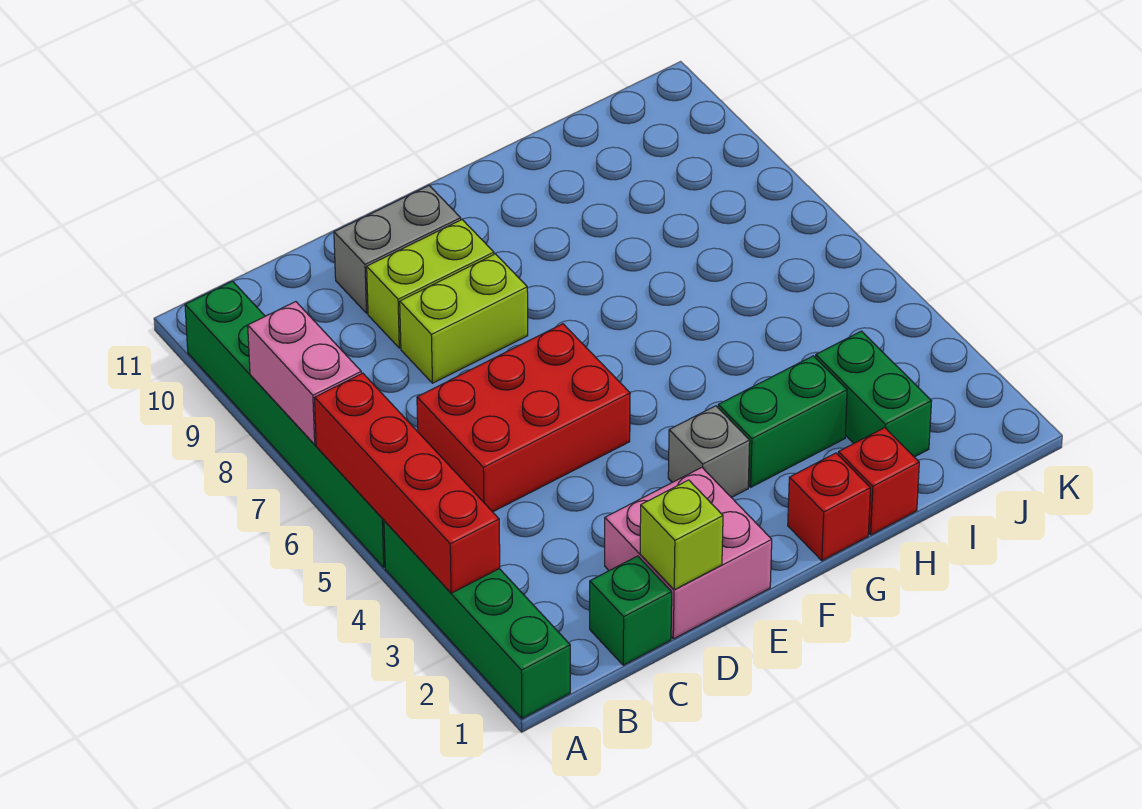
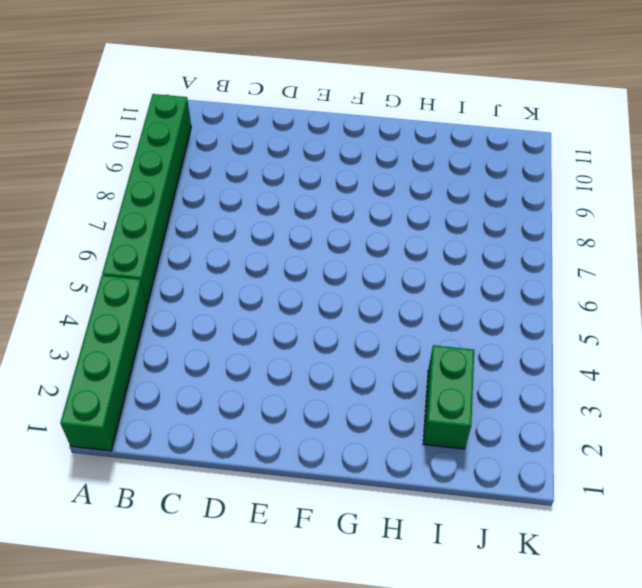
none -> green 1x1 brick [590,556,672,665]
none -> red 2x3 brick [417,324,630,512]
none -> pink 2x2 brick [605,468,772,639]

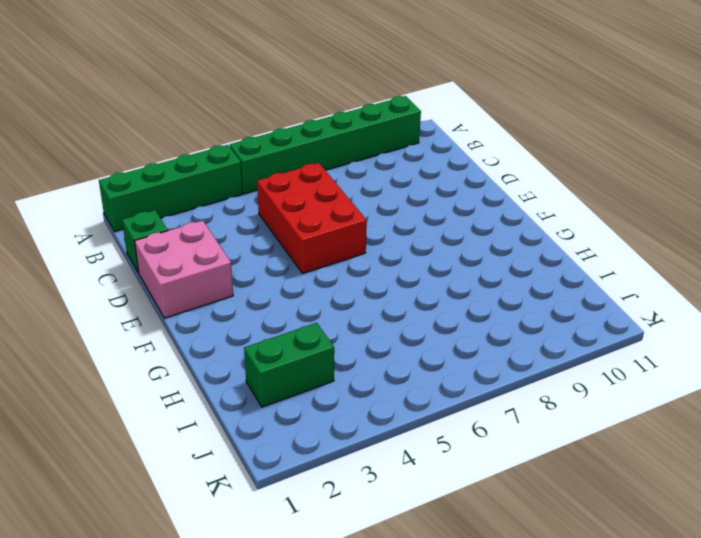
none -> lime 1x2 brick [400,254,528,383]
none -> lime 1x2 brick [367,220,494,348]
none -> grey 1x2 brick [334,186,461,313]

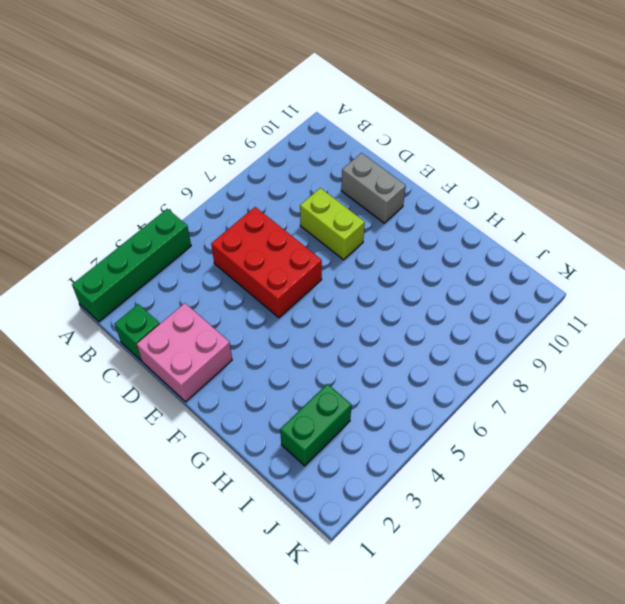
none -> green 1x6 brick [185,281,385,567]
none -> lime 1x2 brick [367,220,494,348]
none -> grey 1x1 brick [668,406,750,498]

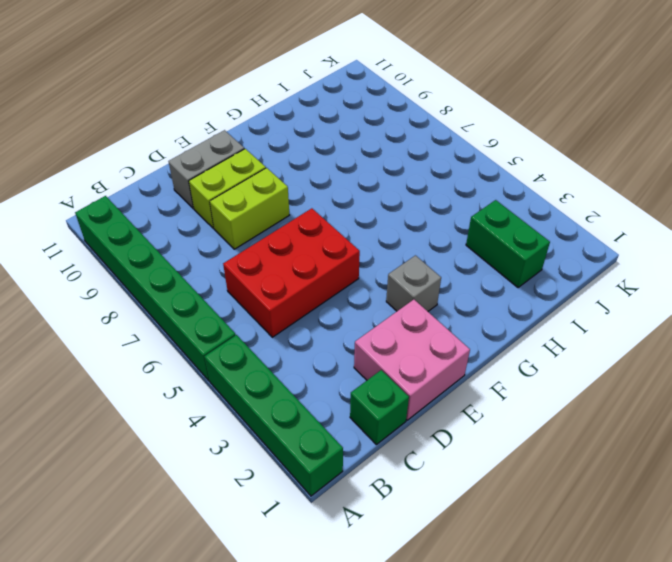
none -> red 1x1 brick [788,453,870,561]
none -> green 1x2 brick [718,356,847,487]
none -> red 1x1 brick [838,428,919,535]

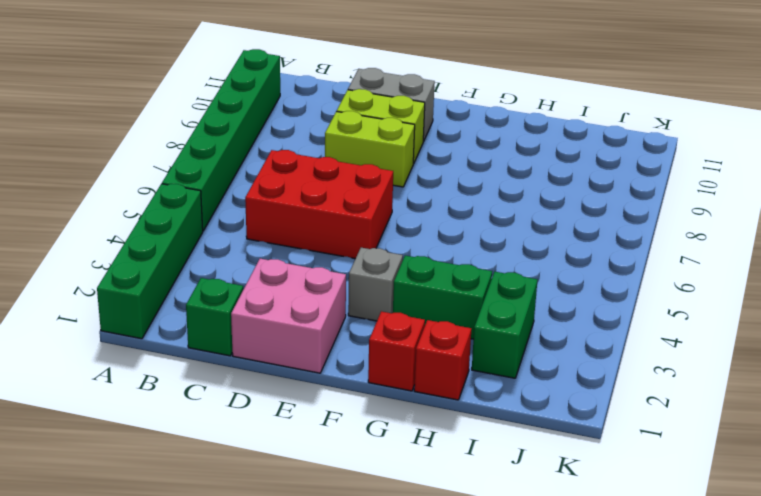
none -> red 1x4 brick [315,373,500,593]
none -> pink 1x2 brick [248,302,361,445]
none -> lime 1x1 brick [640,480,723,590]

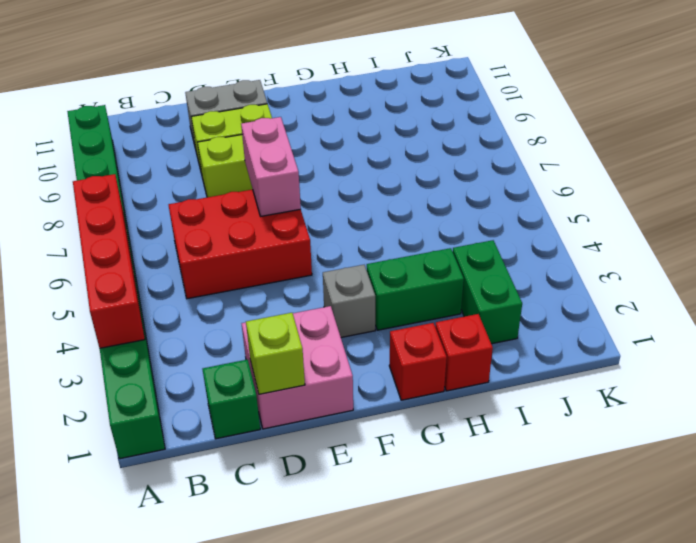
pink 1x2 brick [241,117,301,216] -> pink 1x2 brick moved to [248,302,361,445]

